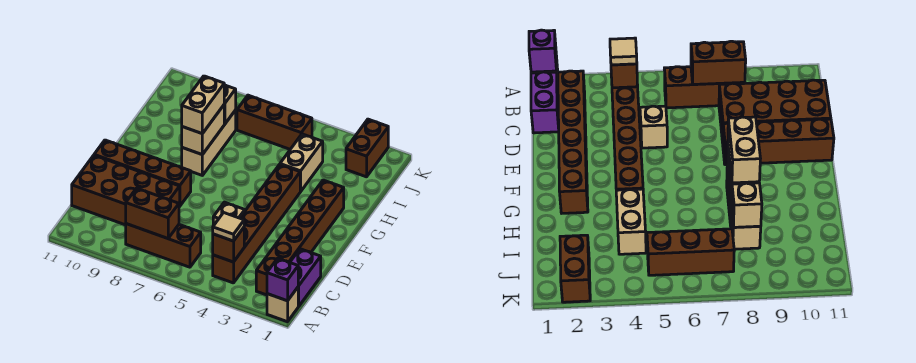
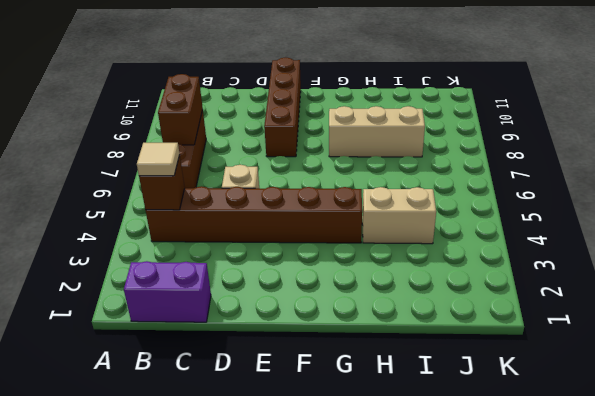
none -> tan 1x1 brick [267,287,299,322]
none -> brown 1x6 brick [256,180,344,295]
none -> brown 2x4 brick [72,155,180,225]

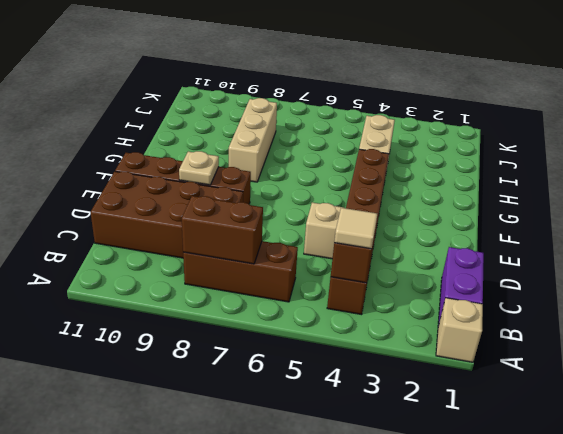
tan 1x1 plate [179,151,219,185] -> none
none -> brown 1x6 brick [256,180,344,295]
none -> brown 1x2 brick [346,119,388,177]
none -> brown 1x3 brick [237,95,312,149]

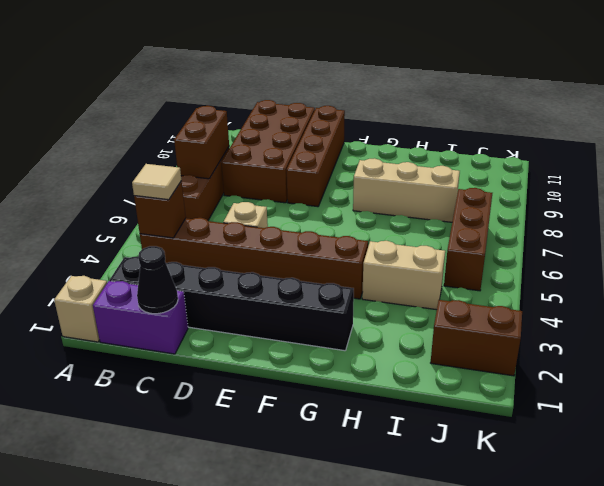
black 1x6 brick [110,257,354,351] -> brown 1x6 brick [256,180,344,295]
black 1x1 cone [137,246,178,314] -> none
none -> purple 1x1 brick [267,258,298,301]
none -> tan 1x2 brick [182,105,224,155]
none -> tan 1x1 brick [224,85,236,124]

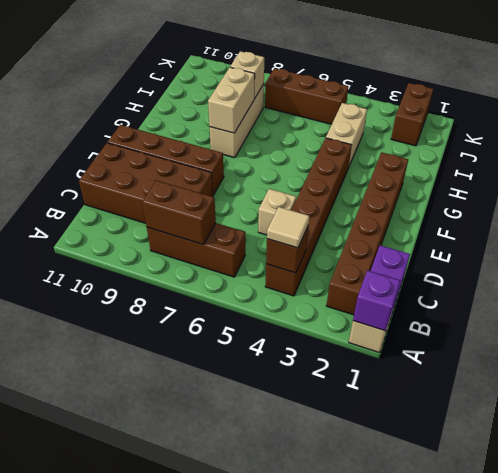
none -> tan 1x2 brick [182,76,224,134]

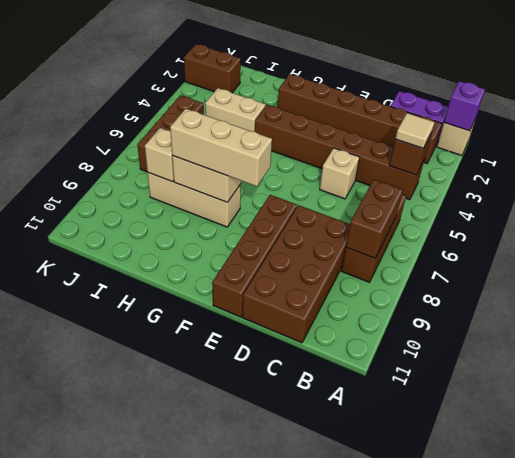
tan 1x3 brick [170,109,272,186] -> tan 1x2 brick [182,76,224,134]

